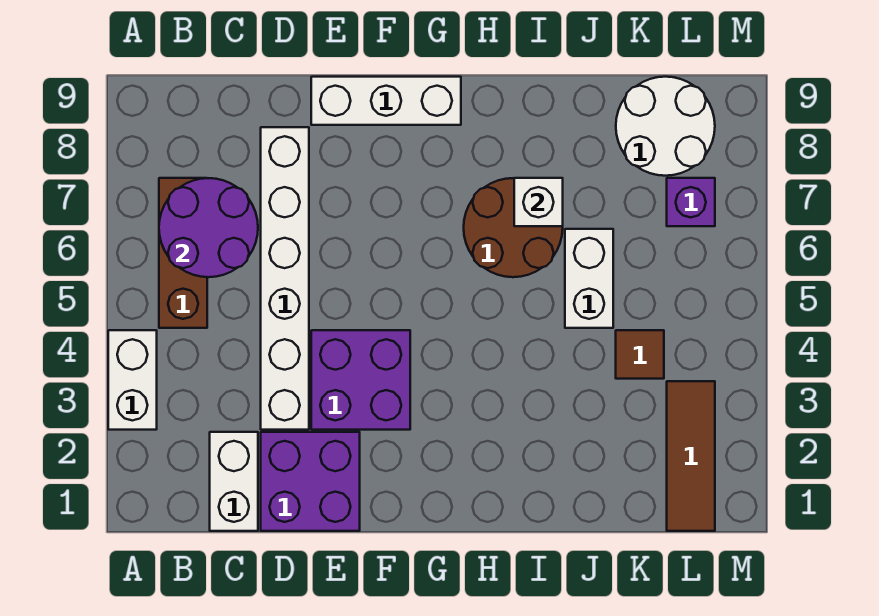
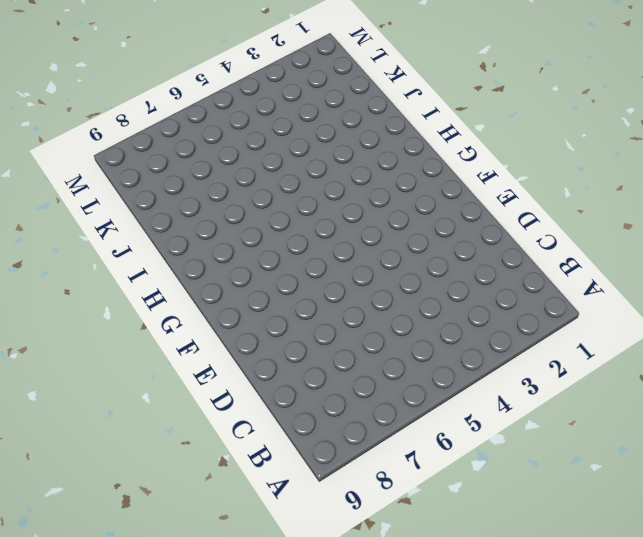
none -> white 1x2 brick [108,330,157,430]
none -> brown 1x3 brick [159,178,207,328]
none -> white 1x2 brick [210,432,258,531]

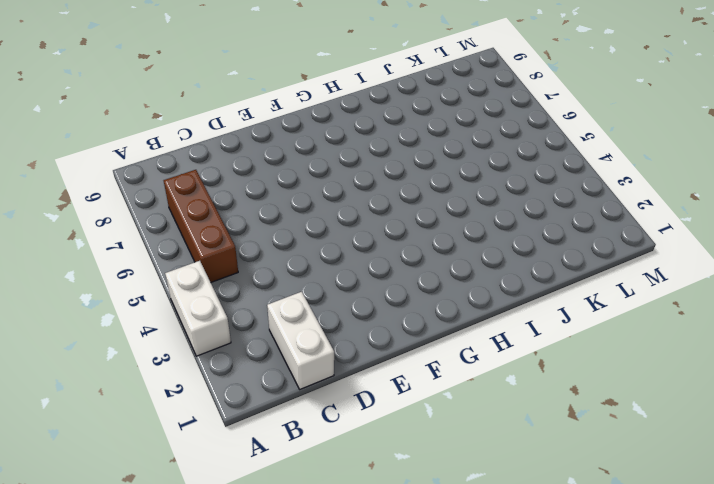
none -> purple 2x2 brick [261,432,360,531]
none -> white 1x6 brick [261,127,309,430]
none -> purple 2x2 brick [311,330,410,430]

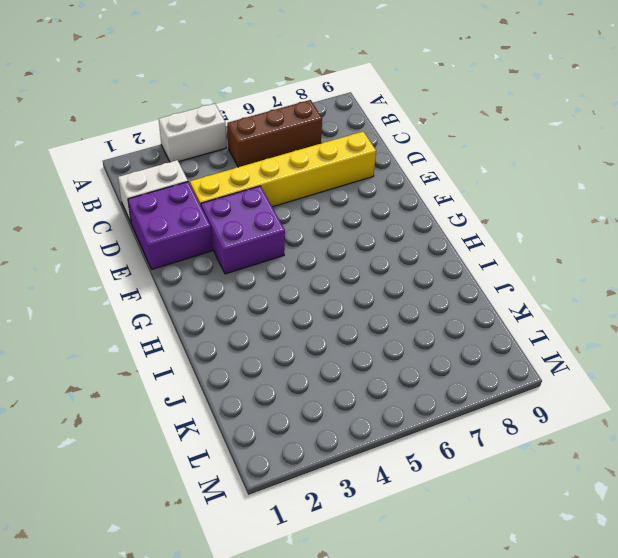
yellow 1x6 brick [190,131,376,207] -> white 1x6 brick [261,127,309,430]
none -> white 1x3 brick [311,77,461,125]
none -> brown 2x2 round brick [464,178,563,277]
none -> white 1x2 brick [565,229,613,328]

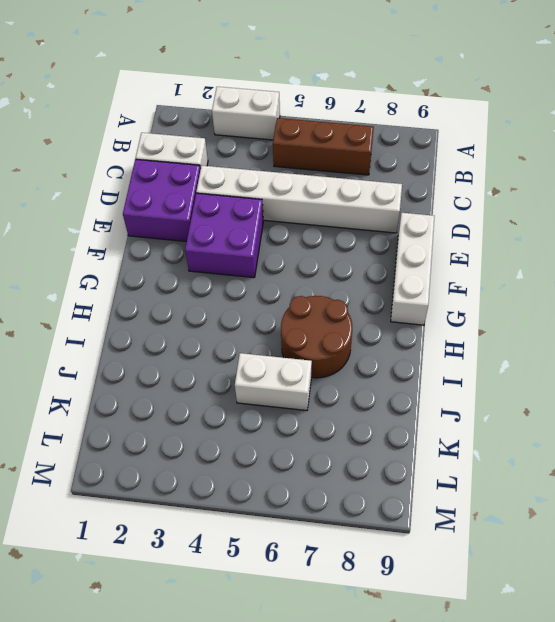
none -> brown 1x1 tile [616,330,664,379]
none -> white 2x2 round brick [616,77,715,176]
none -> brown 1x3 tile [667,381,715,531]

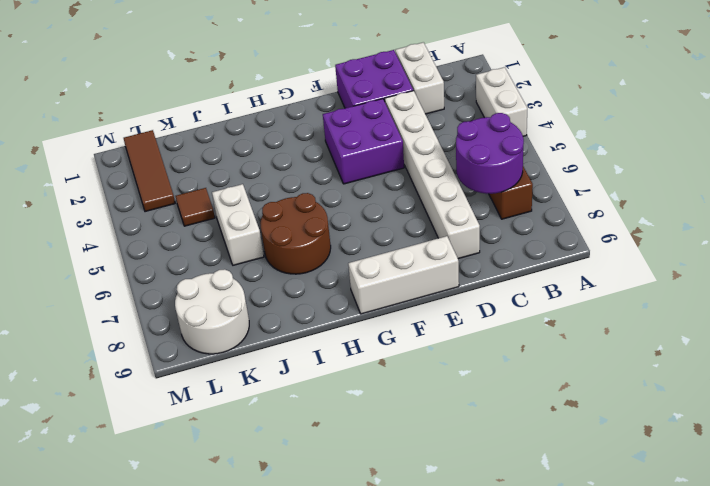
none -> purple 1x1 brick [667,178,715,226]
none -> white 1x1 brick [514,178,563,226]

